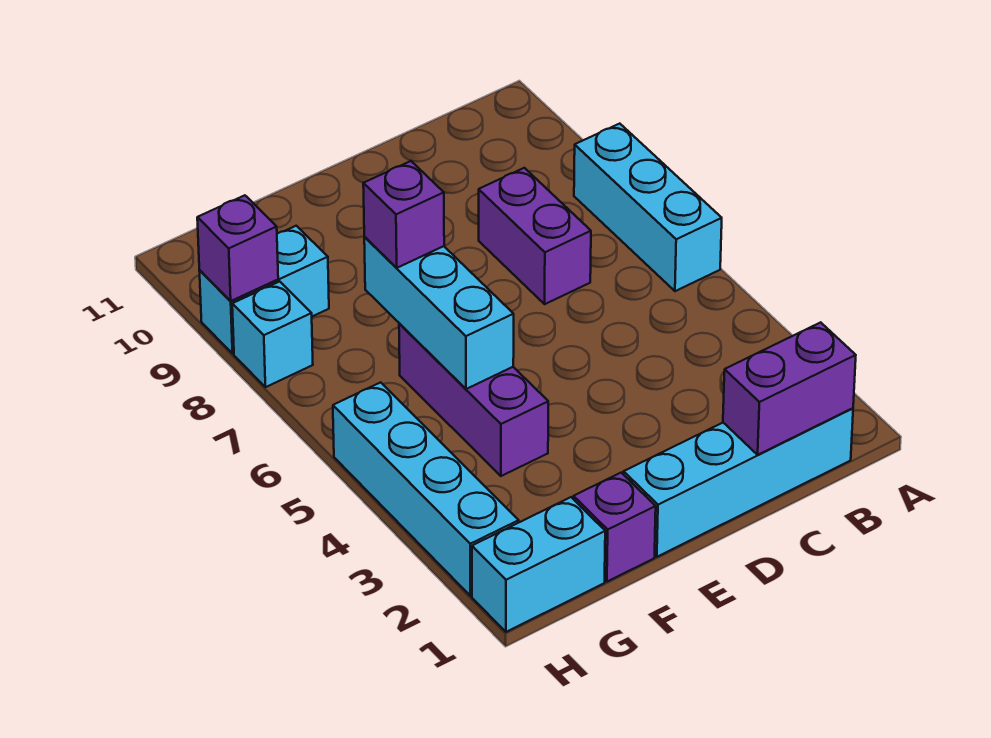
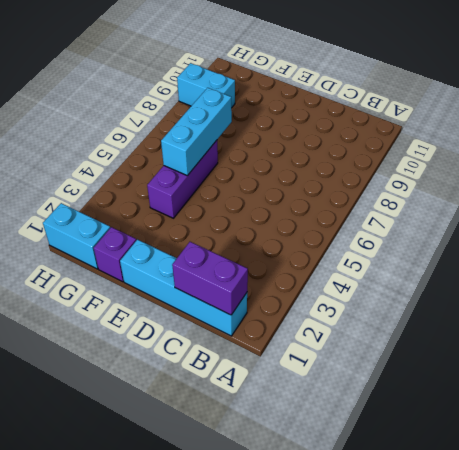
none -> cyan 1x3 brick [574,124,722,291]
none -> purple 1x2 brick [479,168,591,304]
none -> cyan 1x4 brick [333,382,519,596]

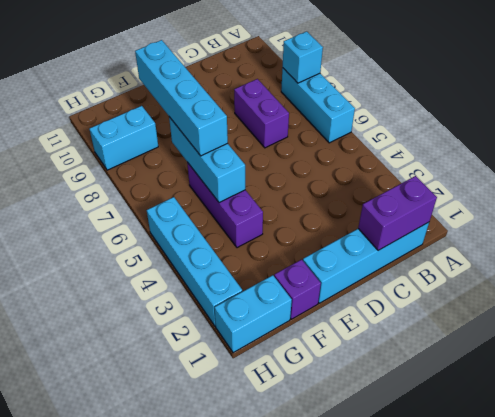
cyan 1x1 brick [283,31,323,83] -> cyan 1x1 brick moved to [232,282,313,387]
cyan 1x4 brick [135,40,228,156] -> purple 1x1 brick [363,161,444,268]
none -> purple 1x1 brick [197,195,278,301]

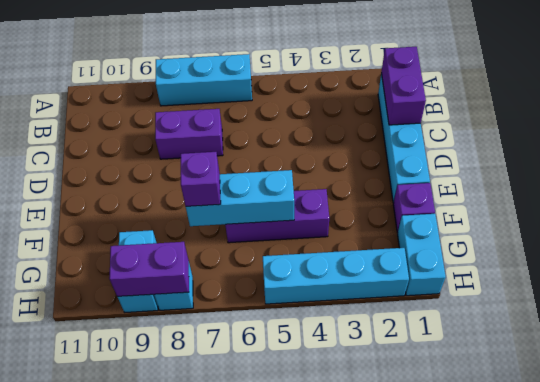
purple 1x2 brick [109,242,189,297] -> purple 1x1 brick [197,195,278,301]

